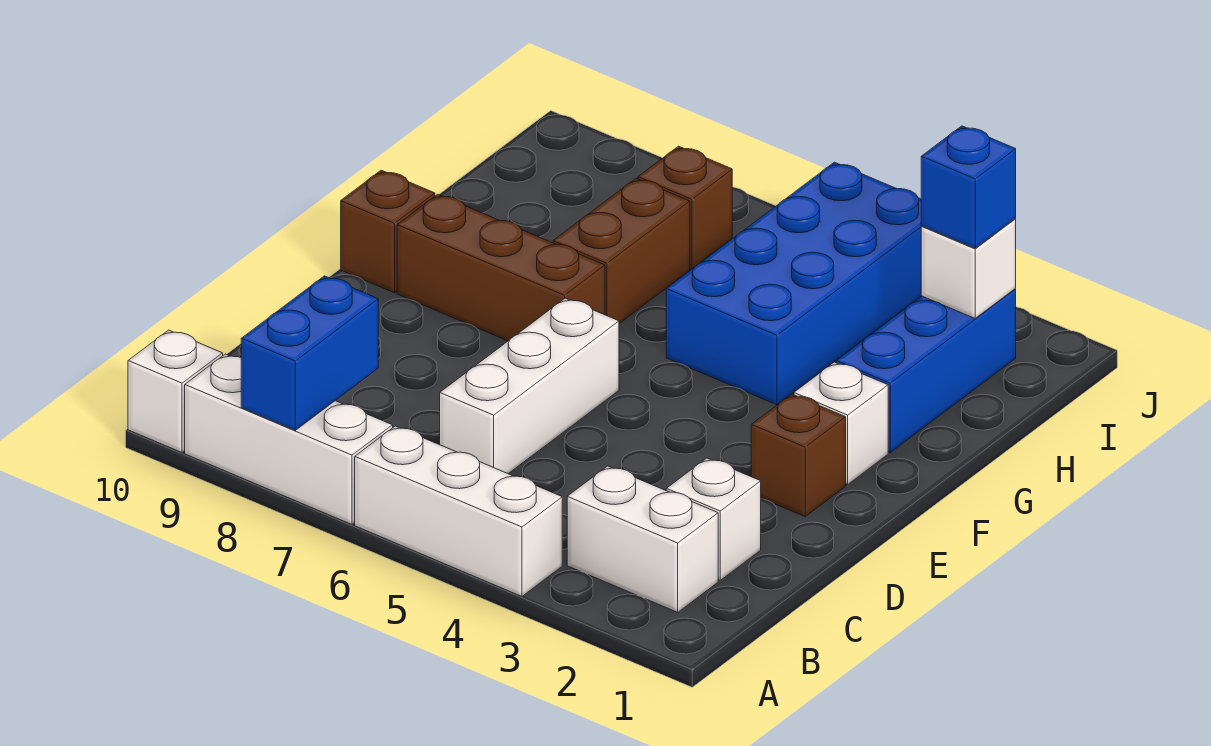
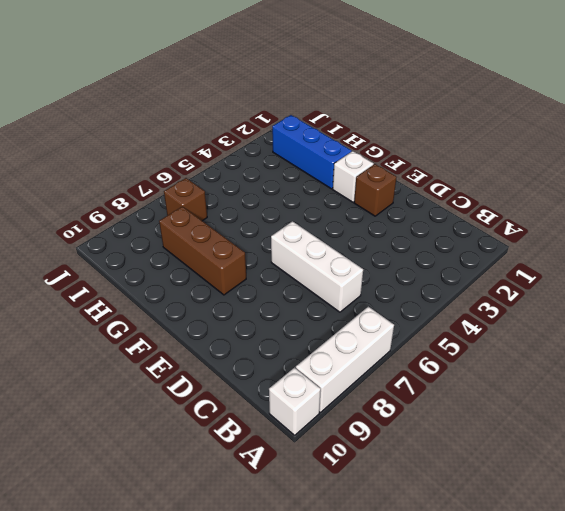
brown 1x3 brick [159,206,246,295] -> brown 1x3 brick turned to [397,194,605,341]
none -> white 1x3 brick [355,426,562,596]
none -> white 1x2 brick [567,466,718,612]
none -> white 1x1 brick [666,458,761,580]

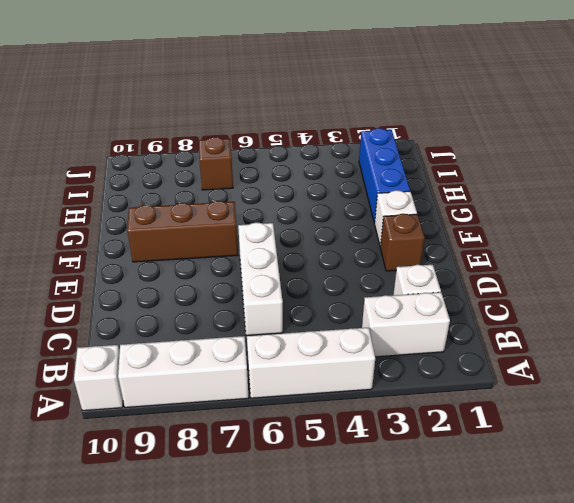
none -> brown 1x1 brick [341,170,435,293]
none -> blue 2x4 brick [666,162,922,405]
none -> brown 1x2 brick [553,178,690,323]

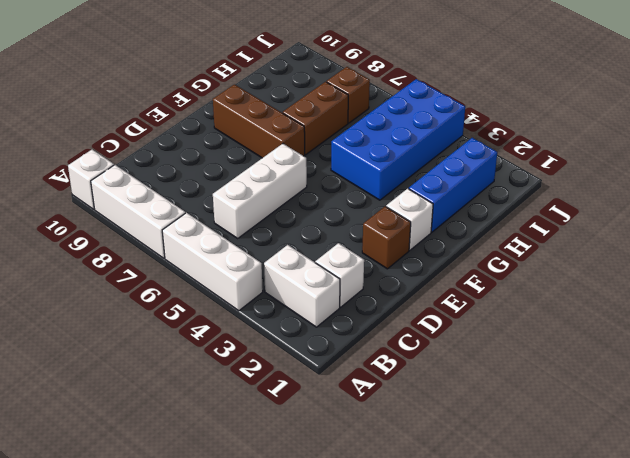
none -> brown 1x1 brick [341,170,435,293]
none -> blue 1x2 brick [241,276,378,430]
none -> white 1x1 brick [921,219,1016,318]

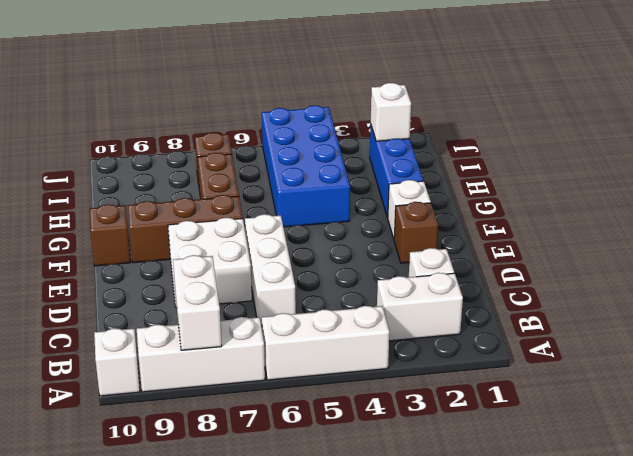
white 1x2 brick [173,255,222,350] -> blue 1x2 brick [241,276,378,430]
white 2x2 brick [168,218,252,308] -> none
none -> blue 1x1 brick [921,126,1016,248]

